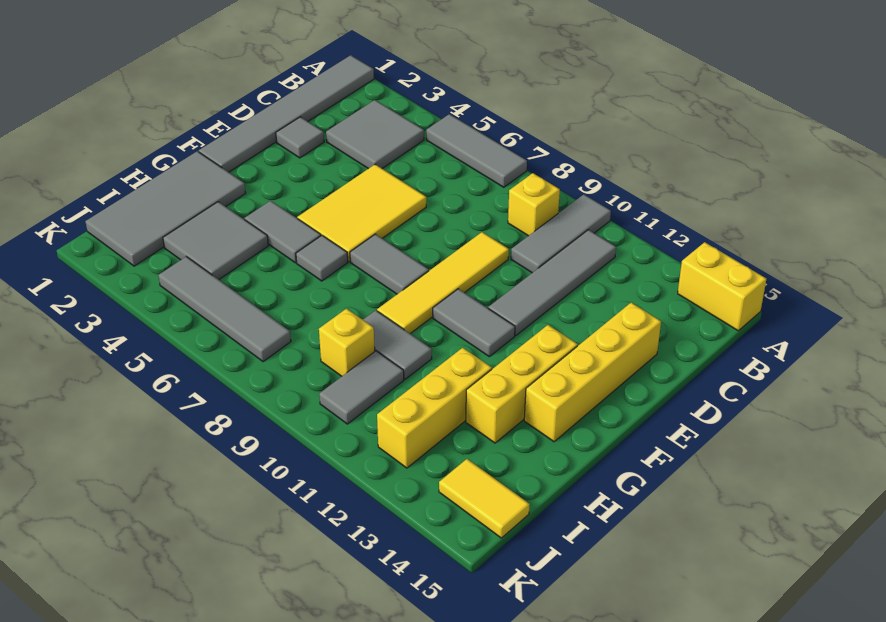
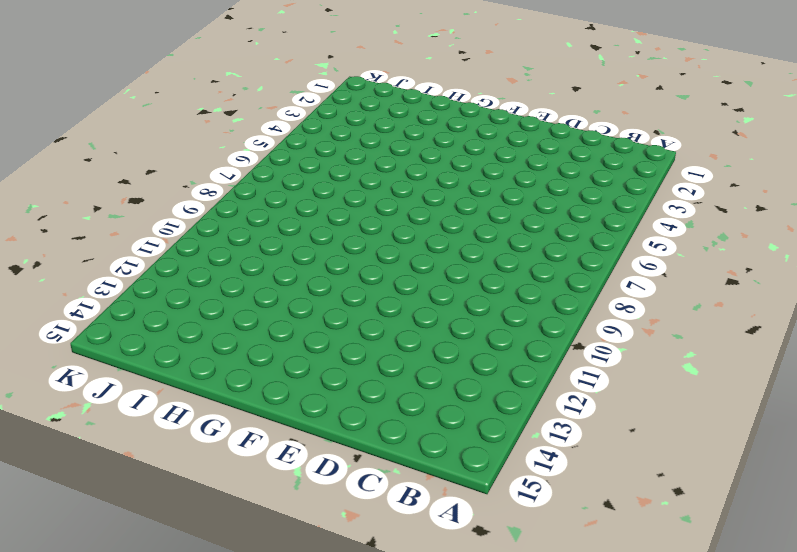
none -> grey 1x6 tile [199,55,374,172]
none -> grey 1x3 tile [426,114,527,187]
none -> grey 1x3 tile [511,194,611,273]

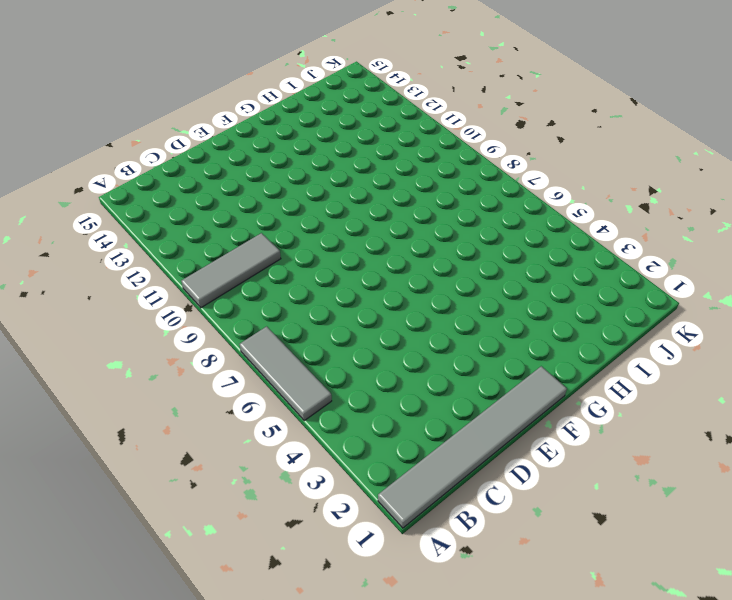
none -> yellow 1x2 brick [678,242,766,331]
none -> grey 2x2 tile [326,100,424,169]
none -> yellow 1x1 brick [508,173,560,236]

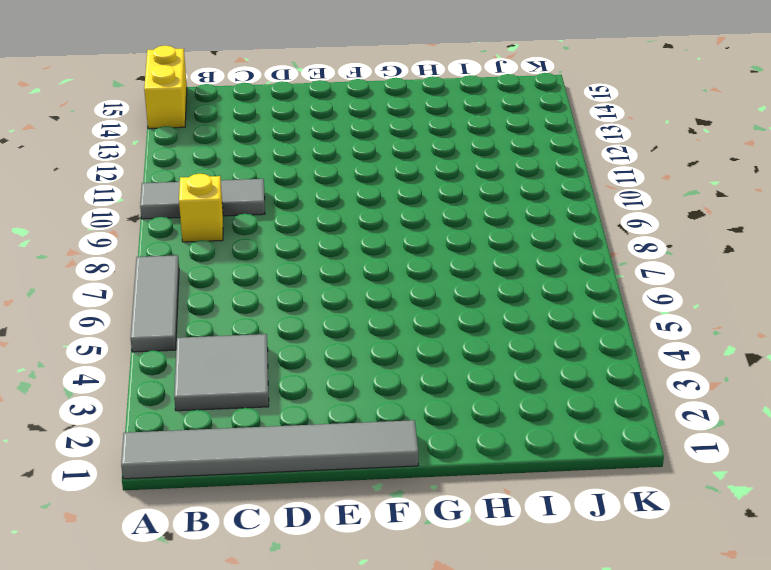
none -> grey 1x4 tile [488,230,616,336]
none -> grey 1x1 tile [276,117,324,158]
none -> yellow 2x3 tile [297,164,426,262]

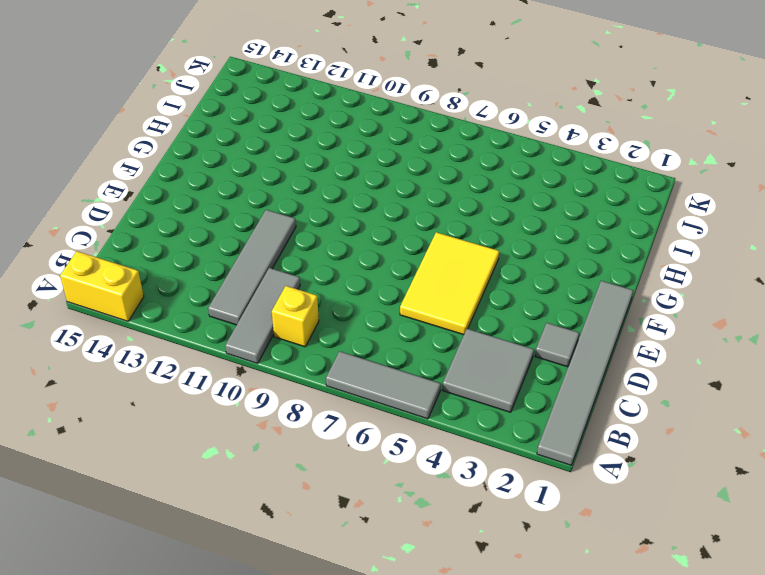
none -> yellow 1x4 tile [377,232,509,334]
none -> yellow 1x4 brick [524,303,661,442]
none -> grey 1x2 tile [350,234,429,294]

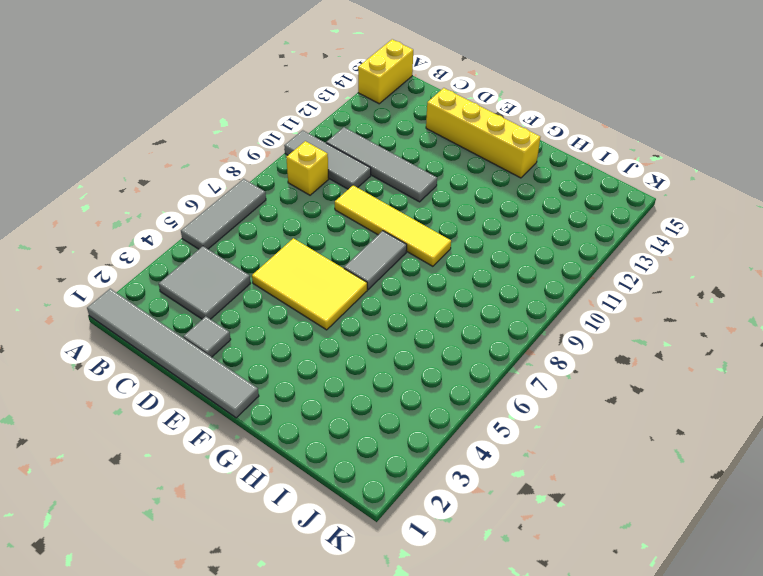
none -> grey 1x2 tile [433,289,515,357]
none -> yellow 1x3 brick [466,325,578,443]
none -> grey 2x4 tile [85,151,246,266]

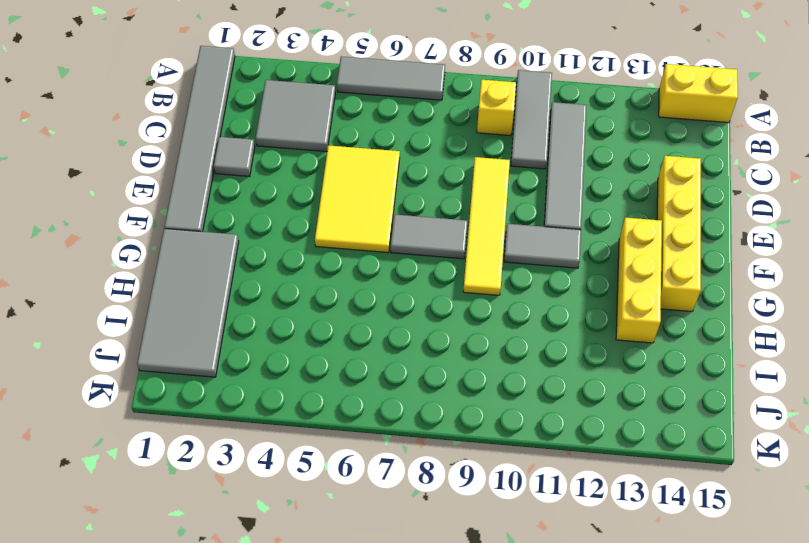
none -> grey 1x2 tile [245,201,321,263]
none -> grey 1x1 tile [296,235,348,281]
none -> grey 2x2 tile [163,202,268,280]

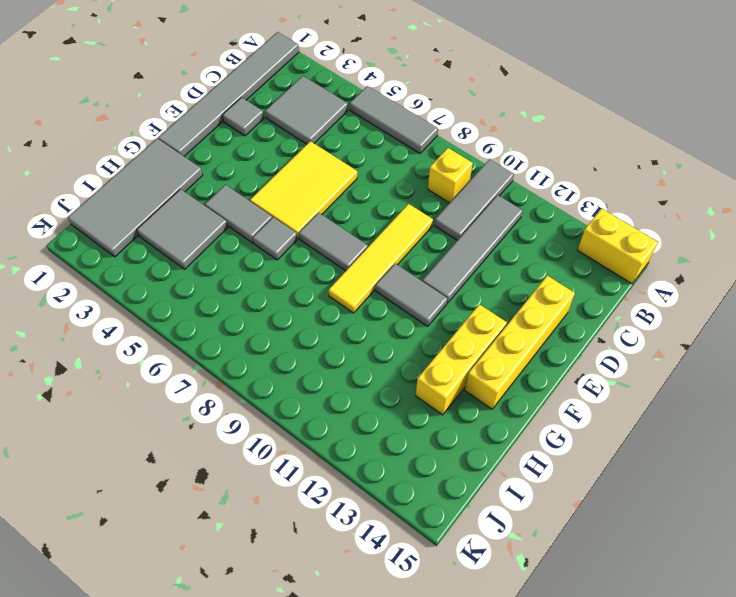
none -> grey 1x2 tile [363,310,432,379]
none -> yellow 1x3 brick [377,348,492,468]
none -> yellow 1x1 brick [319,309,375,376]

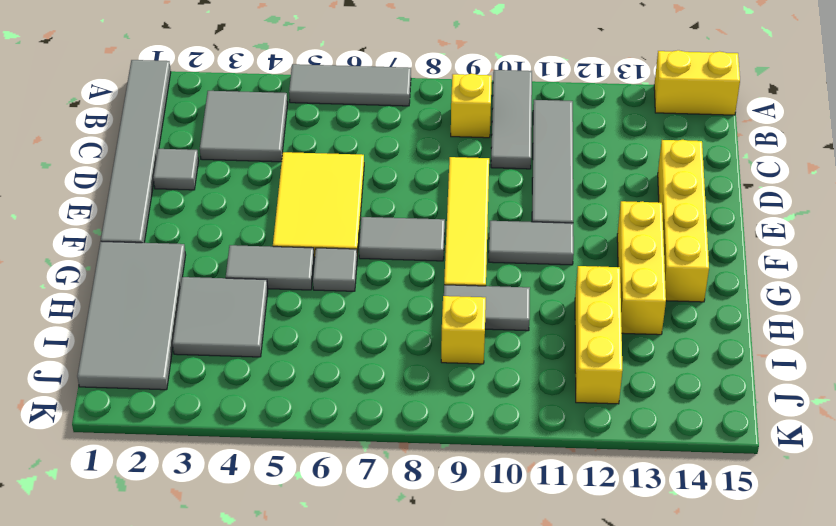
none -> grey 1x2 tile [319,351,404,424]
none -> grey 1x4 tile [158,257,291,362]
none -> yellow 1x2 tile [439,459,530,538]

